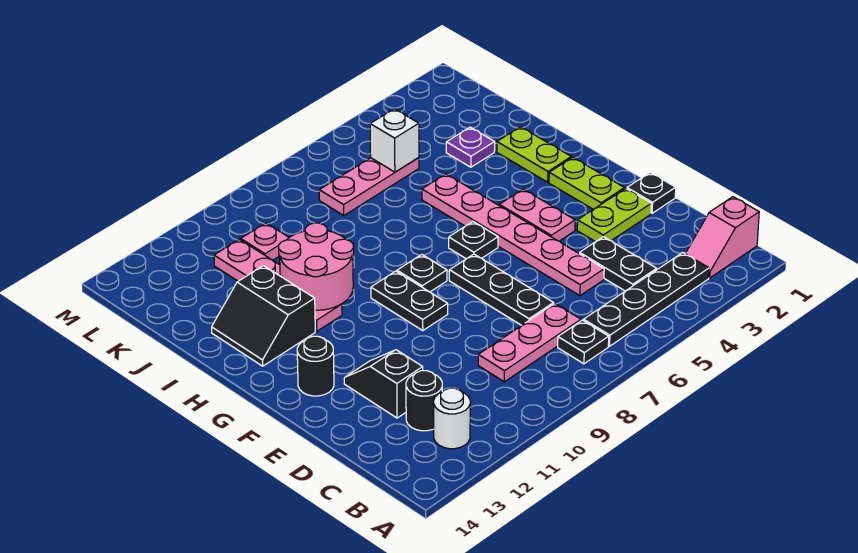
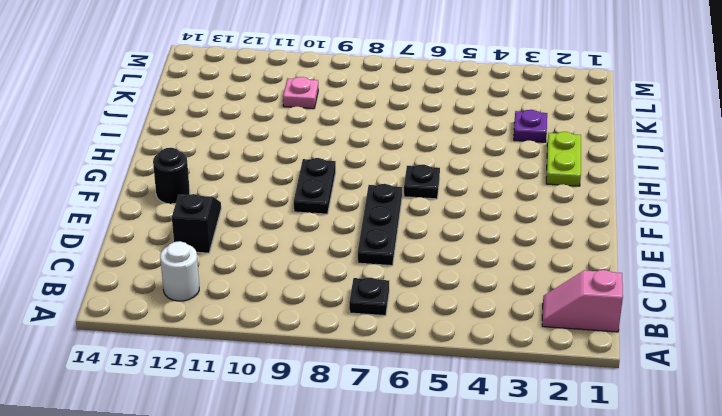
none -> black 1x4 plate [583,253,709,346]
none -> black 1x2 plate [580,237,657,291]
none -> pink 1x3 plate [478,304,581,382]

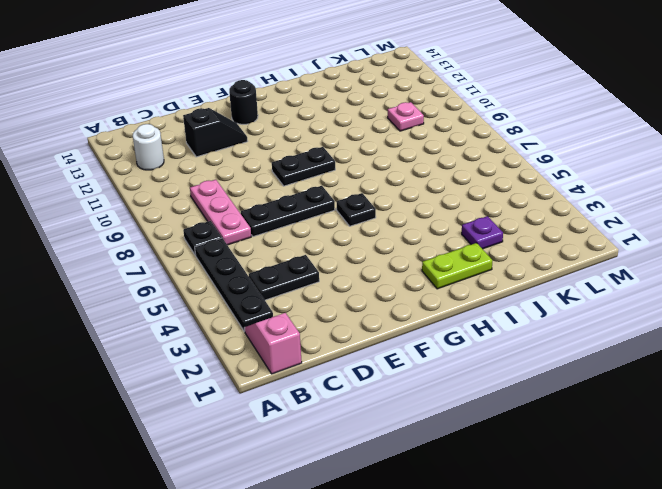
none -> black 1x1 round brick [406,371,442,431]
none -> pink 1x6 plate [422,174,604,296]
none -> black 1x1 plate [627,173,676,213]

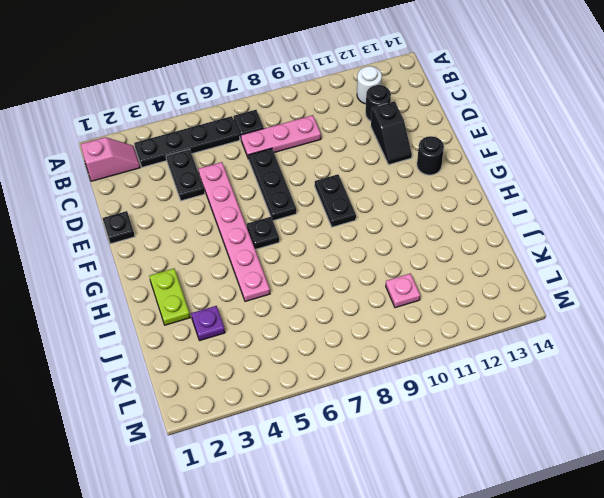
none -> lime 1x2 plate [577,188,651,242]
none -> lime 1x2 plate [549,157,624,209]
none -> pink 1x2 plate [499,189,575,241]

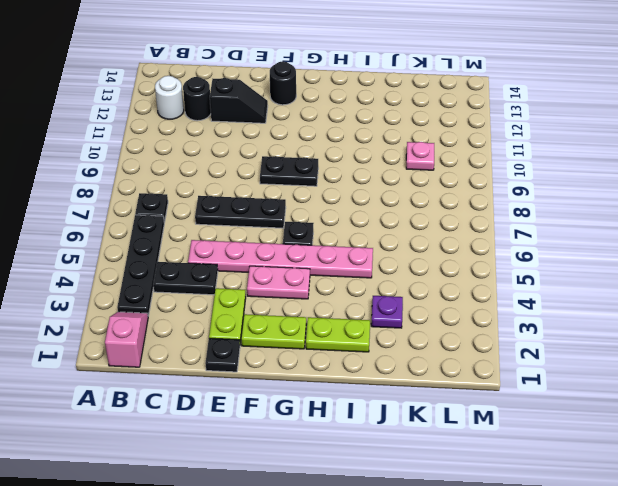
none -> pink 1x3 plate [478,304,581,382]
none -> black 1x1 plate [397,254,447,292]
none -> pink 1x4 plate [214,239,342,331]

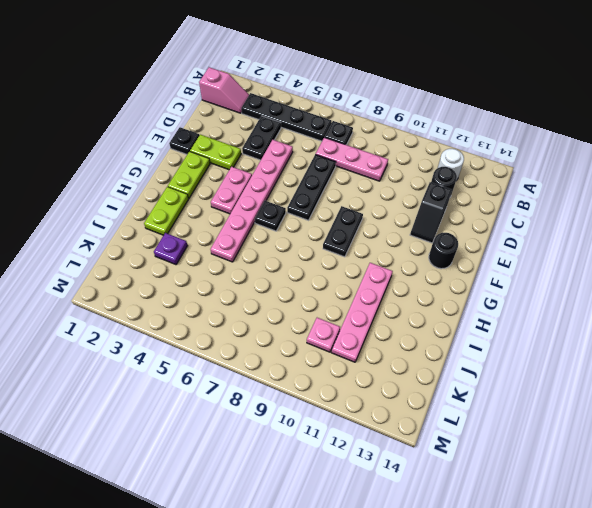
none -> black 1x1 plate [397,254,447,292]
none -> black 2x2 slope [212,266,315,366]
none -> pink 1x3 plate [319,158,419,215]

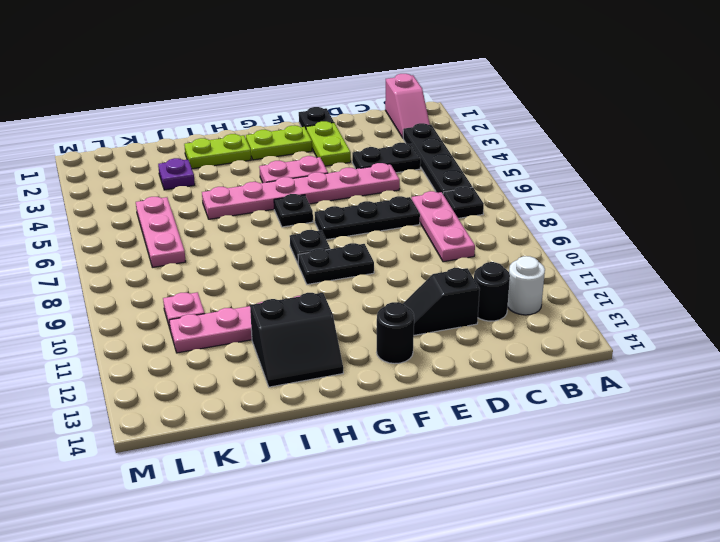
none -> pink 2x2 round brick [279,223,354,310]
none -> white 1x1 brick [370,109,419,172]

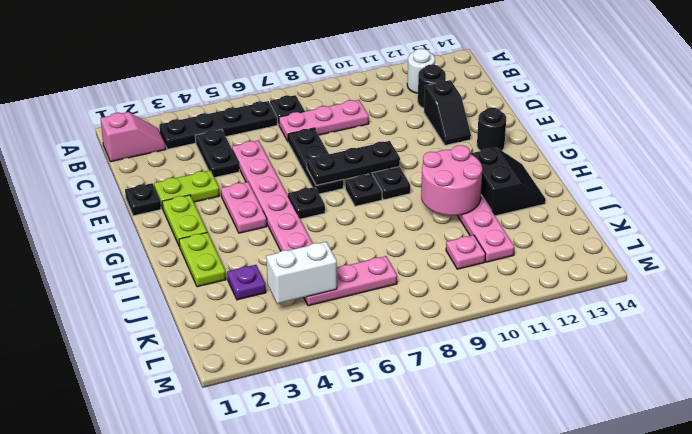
black 1x3 plate [307,141,400,185] -> none
white 1x2 brick [266,242,337,304] -> white 1x1 brick [370,109,419,172]

